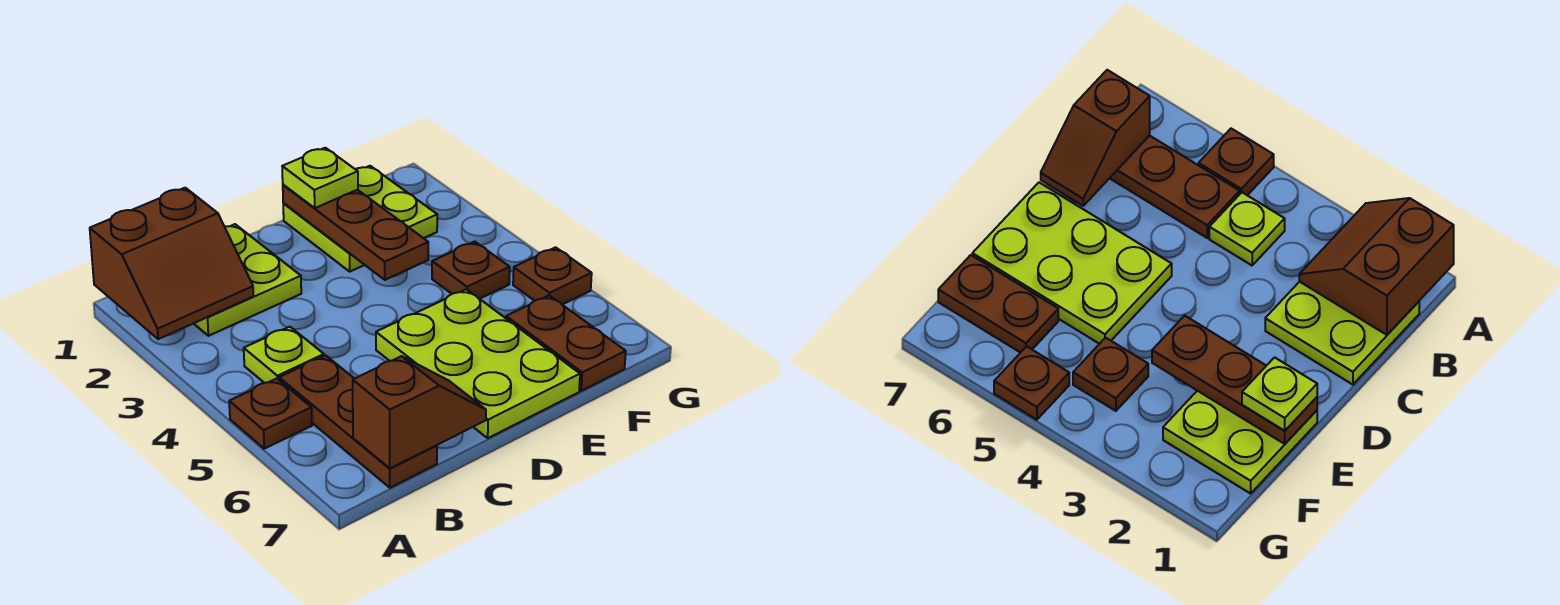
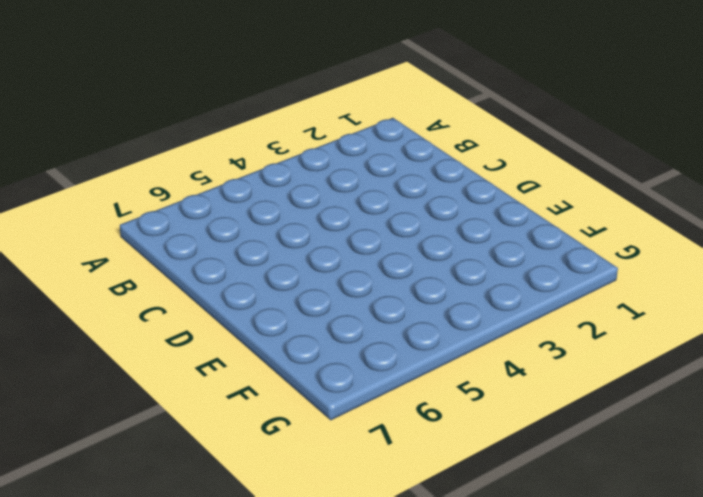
none -> brown 1x1 plate [229,379,312,449]
none -> lime 2x2 plate [194,224,301,336]
none -> lime 1x1 plate [244,327,324,383]

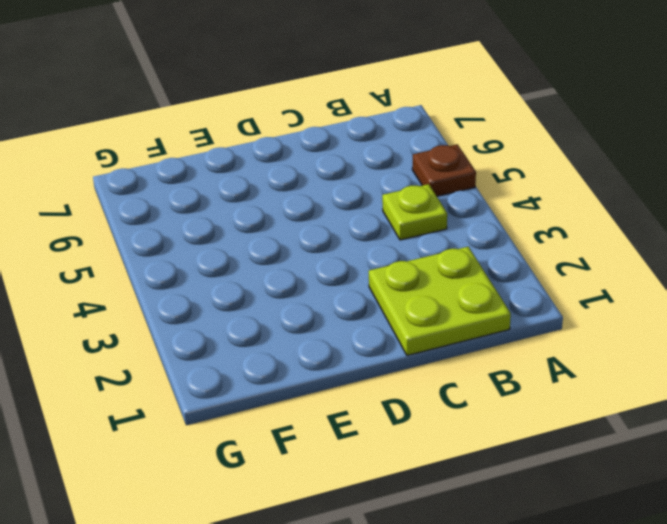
none -> brown 1x3 plate [279,355,437,488]
none -> lime 2x3 plate [376,289,580,438]
none -> lime 2x2 plate [283,166,437,272]

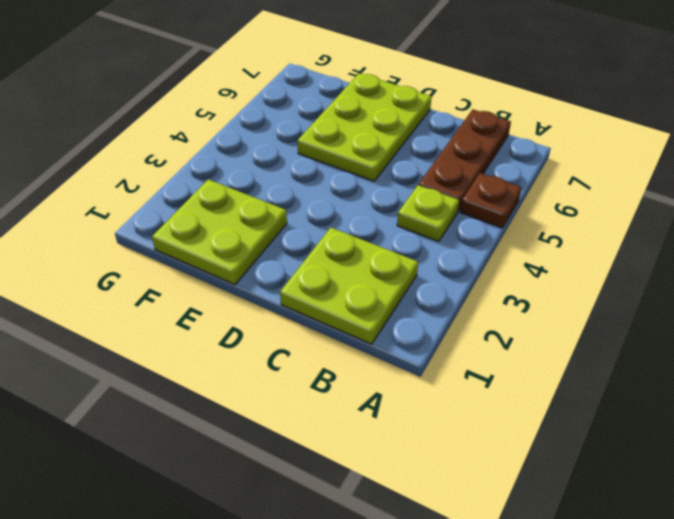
none -> brown 1x1 plate [432,242,510,299]
none -> brown 1x2 plate [506,296,626,391]
none -> brown 1x1 plate [513,247,592,305]

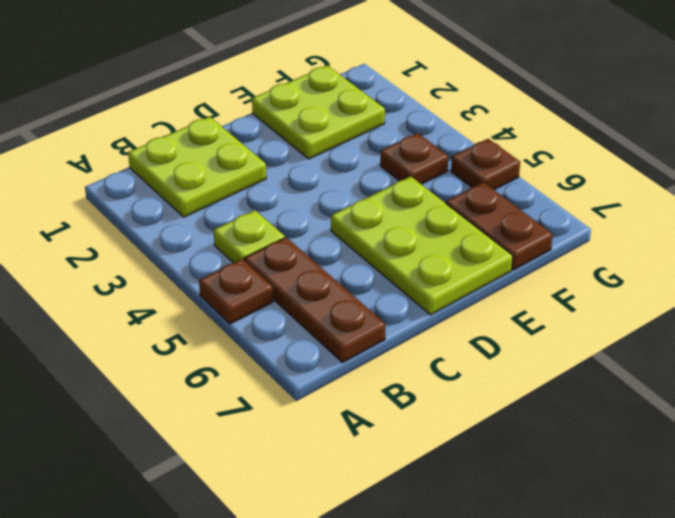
none -> brown 2x2 slope [90,188,253,339]
none -> brown 1x2 slope [353,356,486,468]
none -> brown 1x3 plate [283,185,428,280]

